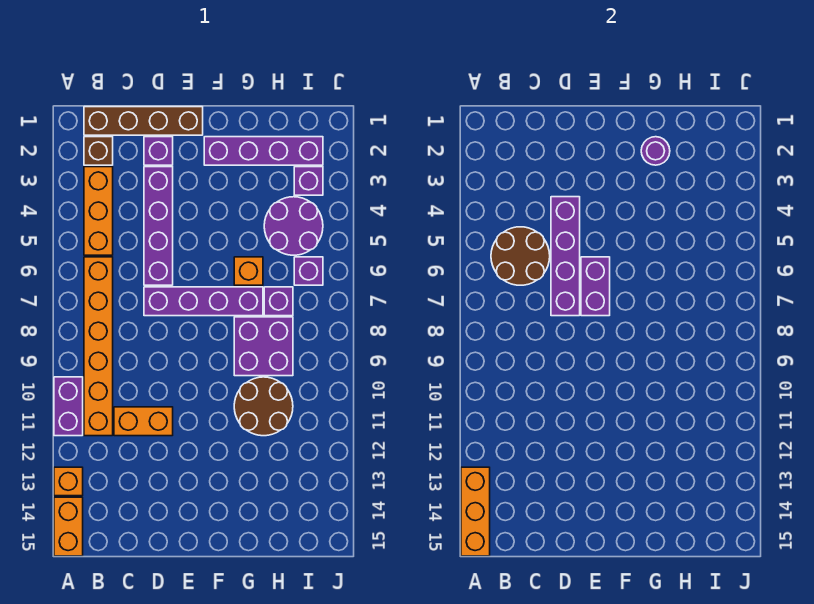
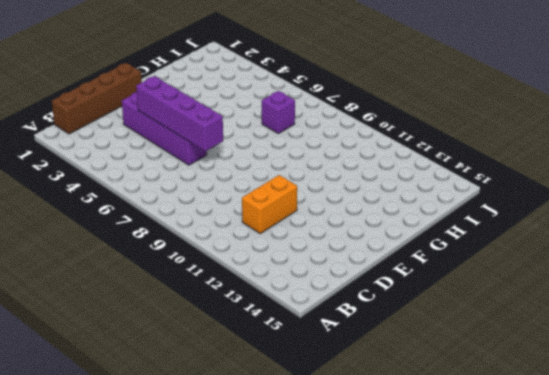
none -> purple 1x2 brick [54,377,83,436]
none -> orange 1x1 brick [54,467,83,496]
none -> orange 1x2 brick [54,497,83,556]

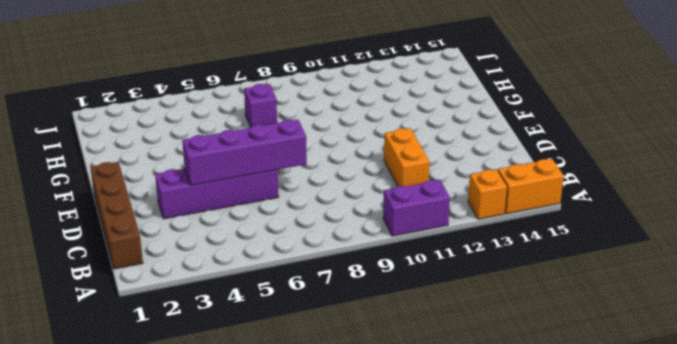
none -> brown 1x1 brick [84,137,113,165]
none -> orange 1x3 brick [84,167,113,255]
none -> orange 1x6 brick [84,257,113,436]

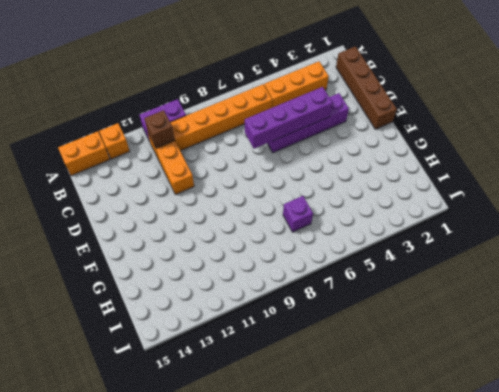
brown 1x1 brick [144,110,175,147] -> brown 1x1 brick moved to [84,137,113,165]
none -> purple 1x1 brick [144,137,173,165]
none -> purple 1x4 brick [144,287,263,316]
none -> purple 1x4 brick [204,137,323,165]

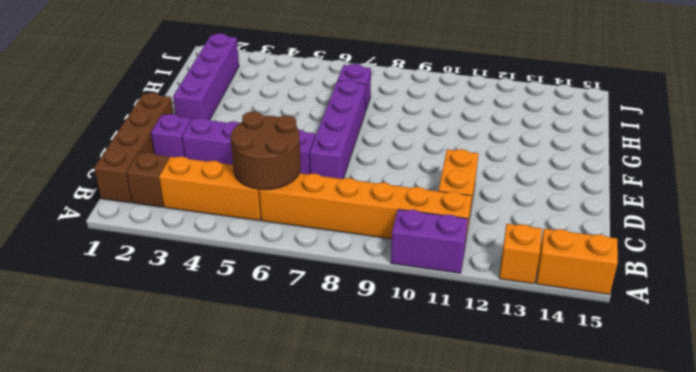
none -> orange 1x1 brick [234,257,263,285]
none -> purple 2x2 brick [234,317,293,376]
none -> brown 2x2 round brick [234,377,293,436]

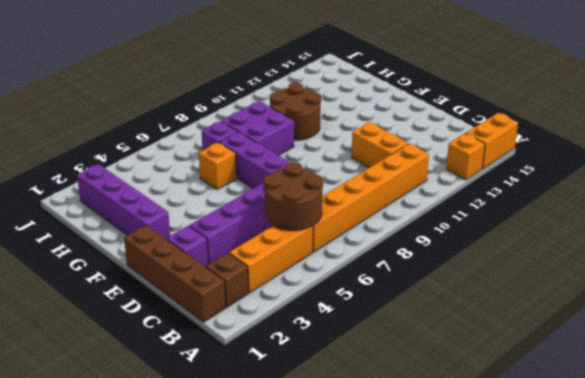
none -> purple 1x2 brick [54,377,83,436]
none -> purple 2x2 round brick [264,197,323,255]
none -> purple 1x1 brick [294,167,323,195]

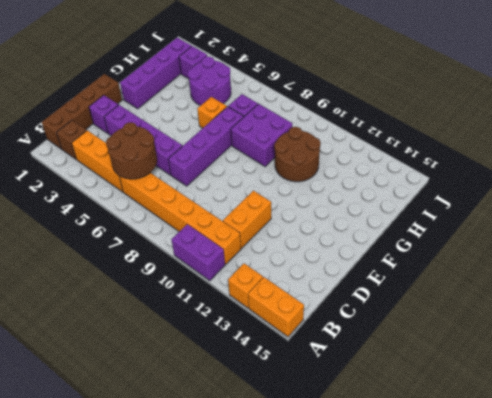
none -> purple 1x1 brick [294,257,323,285]
none -> orange 1x3 brick [461,467,490,556]
none -> purple 1x4 brick [551,197,580,316]

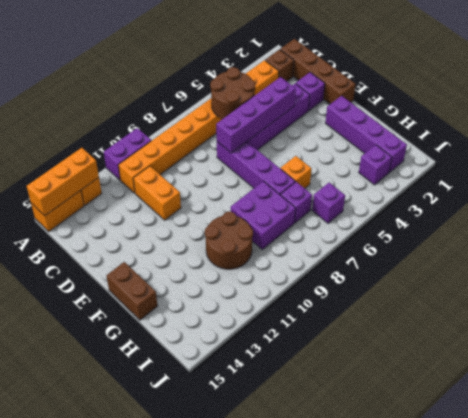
brown 1x2 brick [106,262,157,320] -> none
none -> purple 2x2 round brick [264,197,323,255]
none -> purple 1x2 brick [581,257,610,316]
none -> purple 1x1 round brick [641,137,670,165]

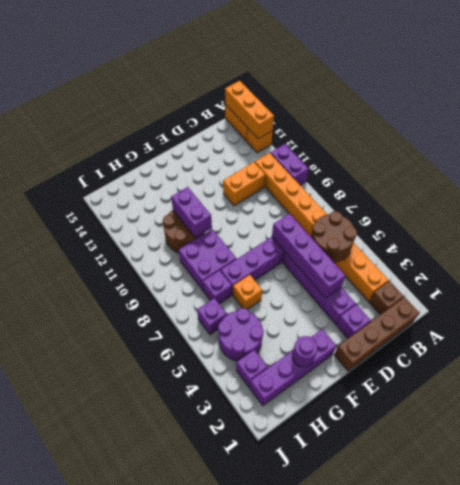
purple 1x2 brick [171,187,212,238] -> purple 1x2 brick moved to [581,257,610,316]

